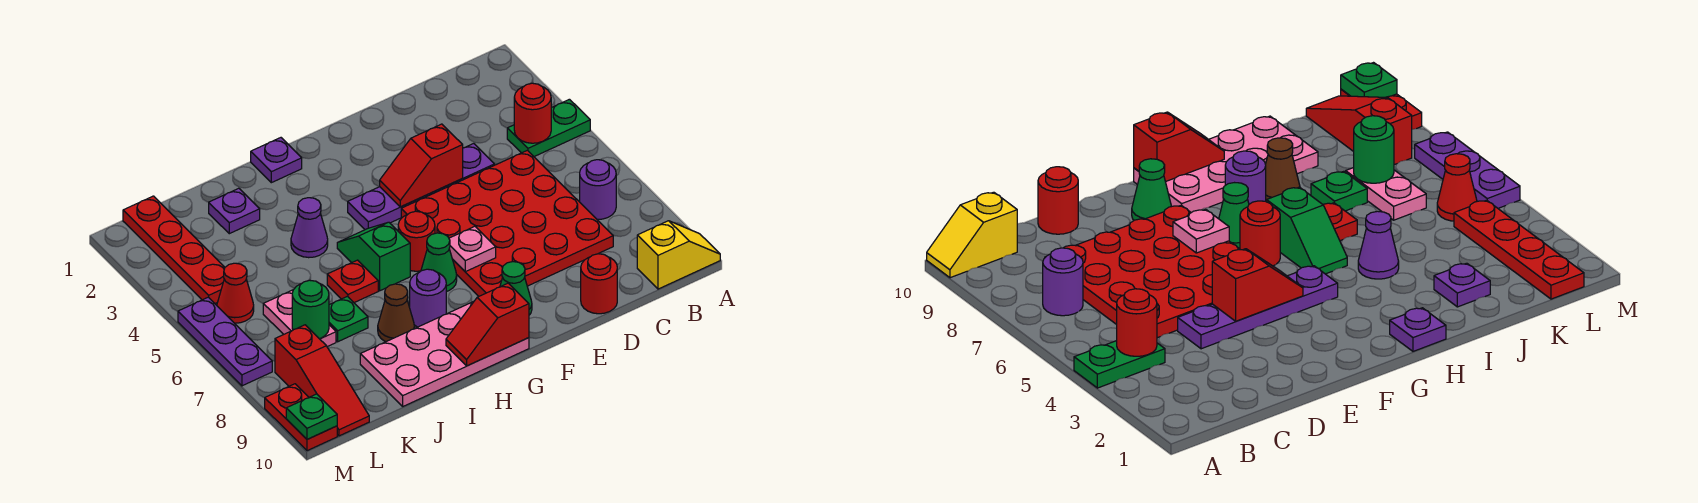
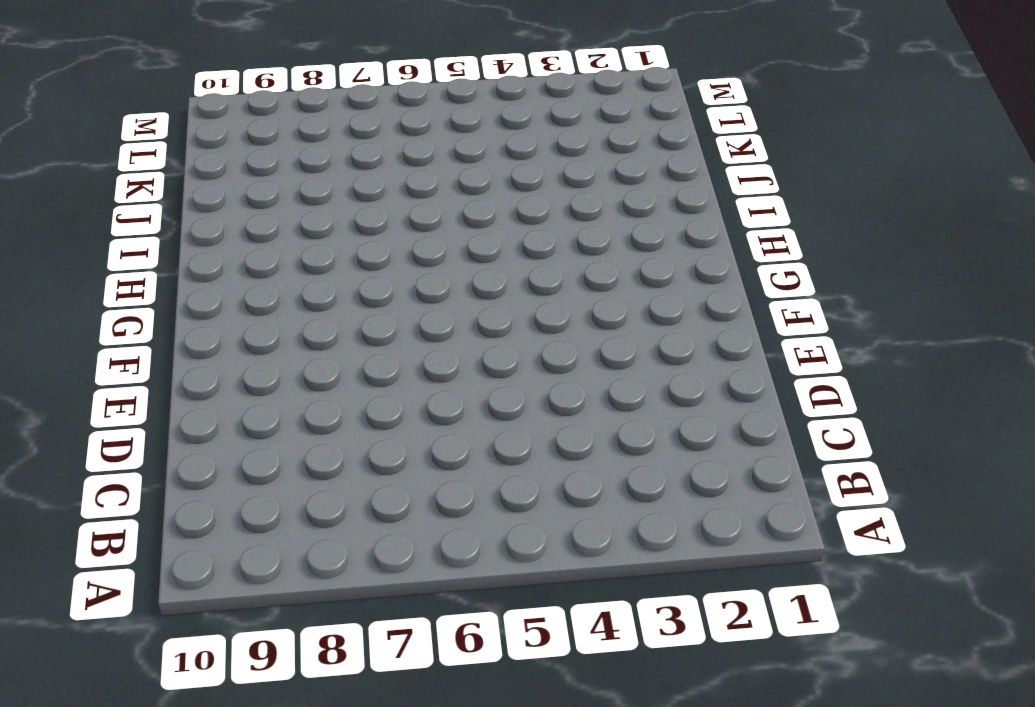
none -> green 1x2 plate [507,99,590,157]
none -> yellow 1x2 slope [637,221,720,289]
none -> purple 1x1 round brick [580,160,616,220]
none -> red 4x4 plate [401,150,613,296]

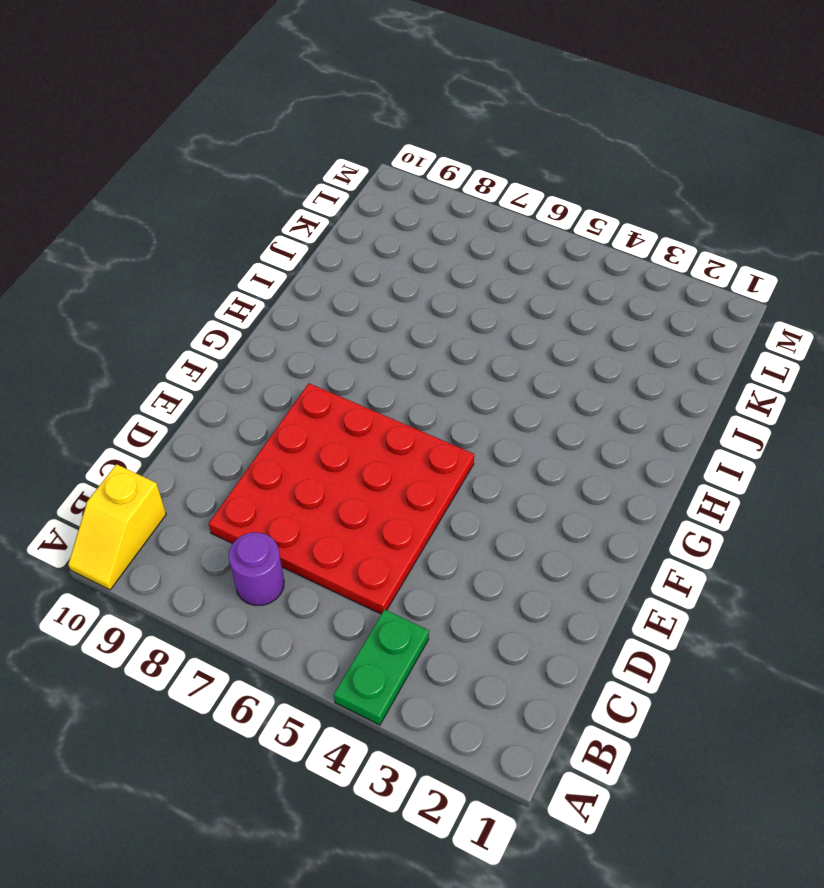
none -> purple 1x4 plate [348,144,494,230]
none -> red 1x1 round brick [581,254,617,314]
none -> green 1x1 cone [500,262,532,315]
none -> red 1x1 round brick [398,211,435,271]

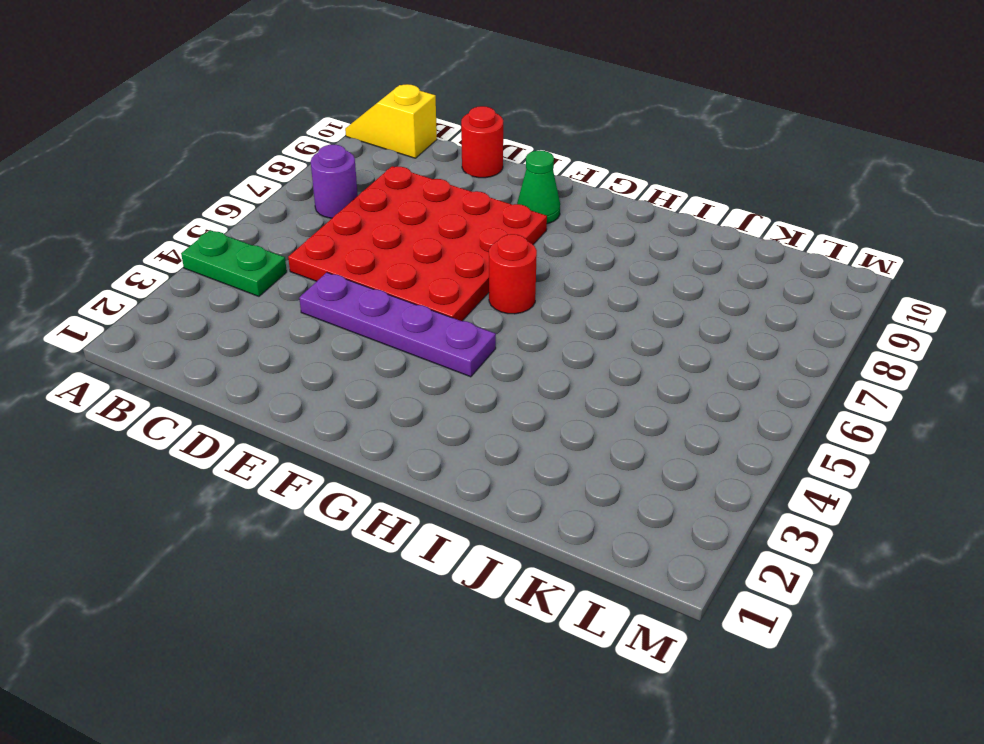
none -> green 1x1 cone [421,233,457,292]
none -> pink 2x4 plate [360,302,529,406]
none -> purple 1x1 plate [251,138,302,183]
none -> green 1x2 slope [337,222,410,291]

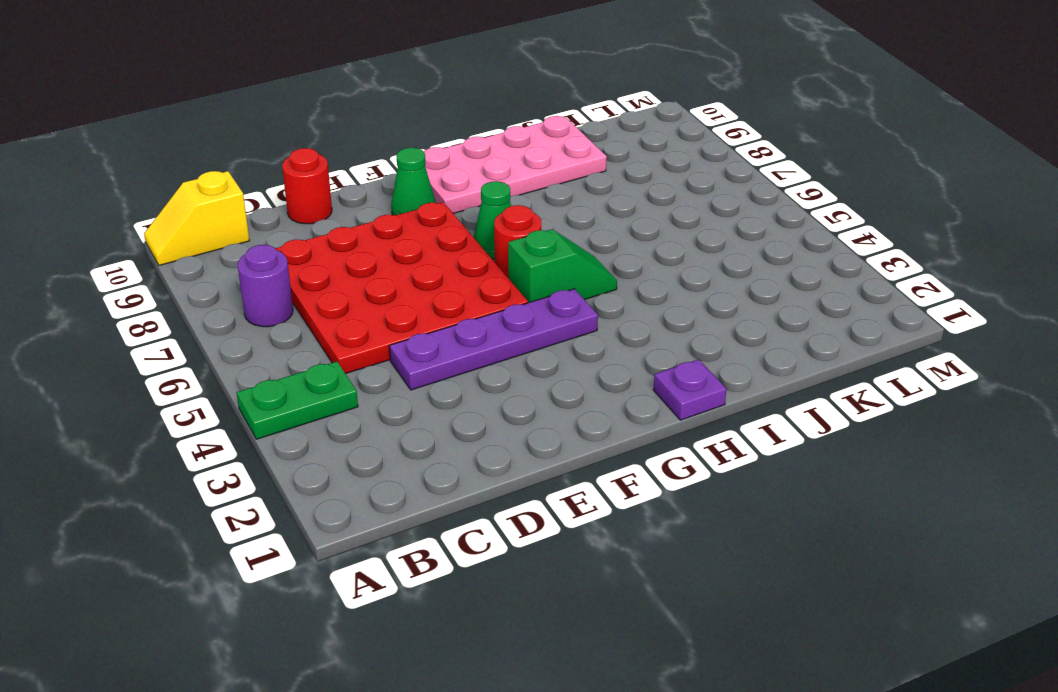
green 1x2 slope [508,229,617,303] -> green 1x2 slope turned to [337,222,410,291]
none -> purple 1x1 round brick [410,269,446,327]
none -> purple 1x1 cone [291,198,328,258]
none -> red 1x1 plate [327,260,378,303]
none -> brown 1x1 cone [378,284,415,342]

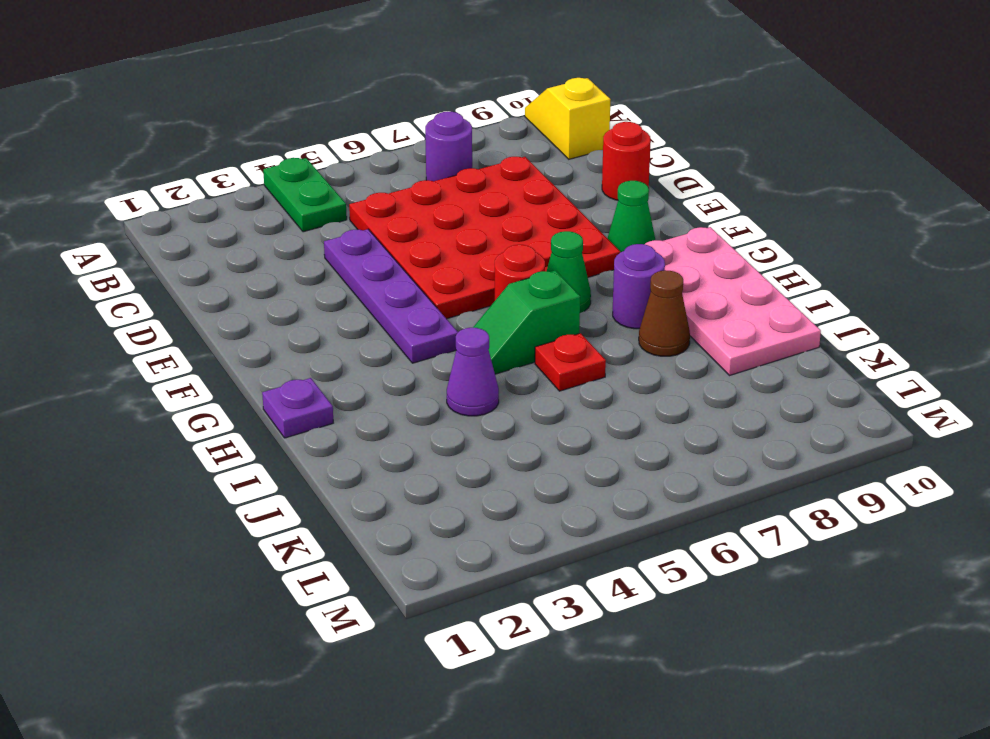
none -> purple 1x1 plate [209,188,260,234]
none -> green 1x1 plate [329,296,368,342]
none -> pink 1x2 plate [263,290,336,347]
none -> red 1x4 plate [123,196,225,303]

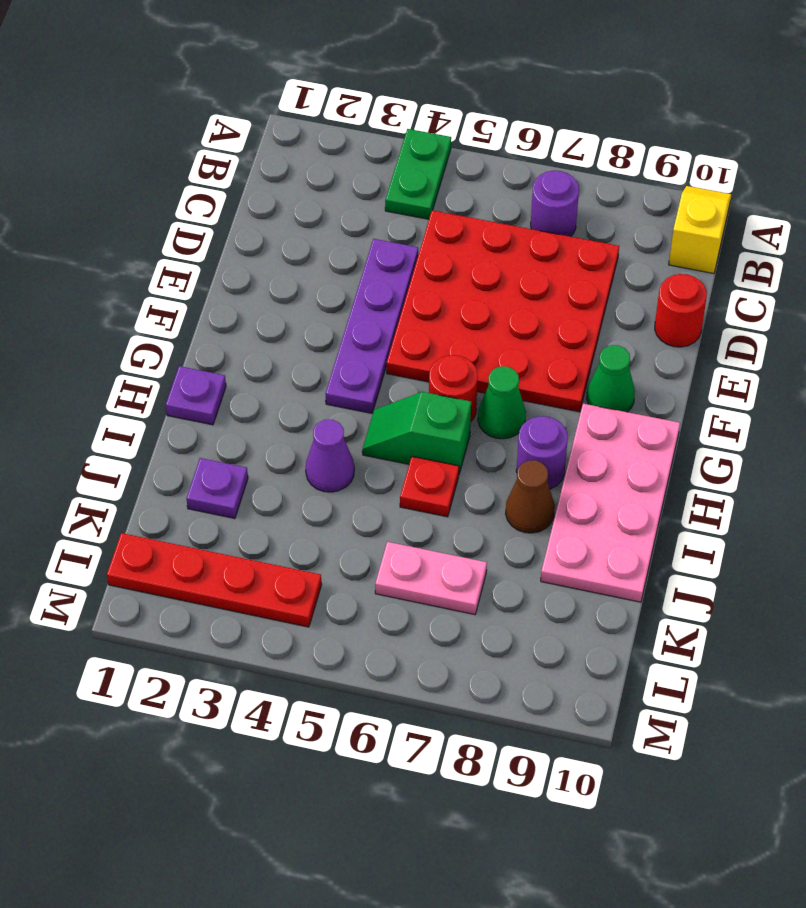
none -> green 1x1 plate [329,296,368,342]
none -> red 1x1 cone [217,263,254,323]
none -> red 1x3 slope [275,325,369,436]
none -> purple 1x3 plate [178,297,272,386]

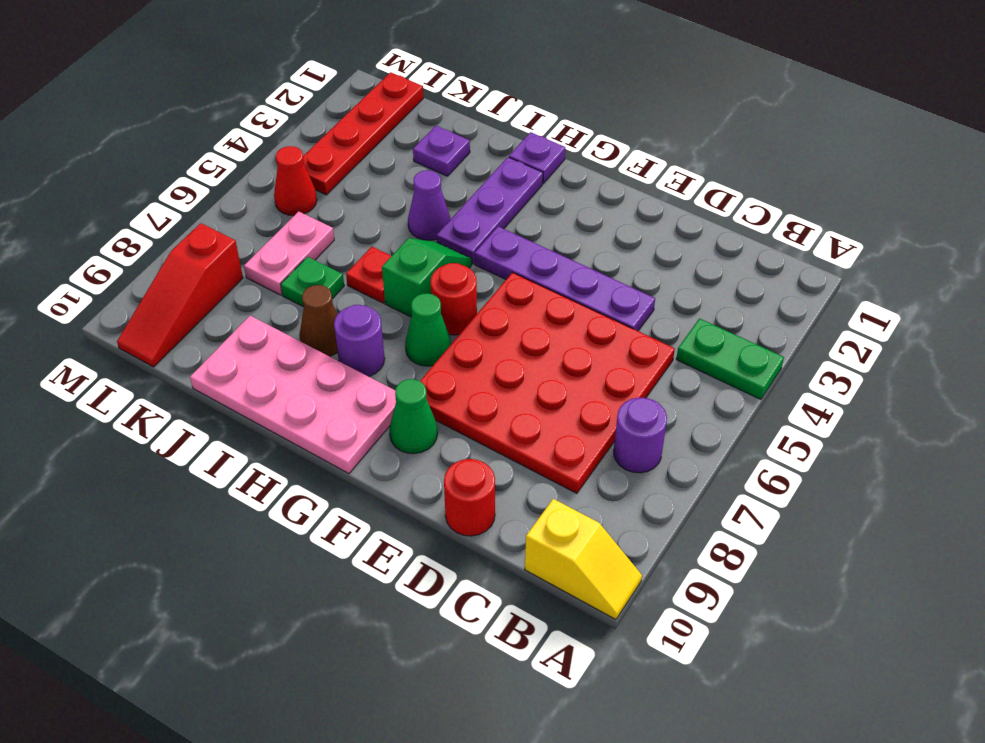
purple 1x3 plate [436,157,543,264] -> purple 1x3 plate moved to [178,297,272,386]
none -> red 1x2 plate [265,384,337,451]
none -> red 1x1 round brick [514,83,551,143]
none -> red 1x2 slope [380,124,463,207]
none -> pink 1x1 plate [449,226,496,272]

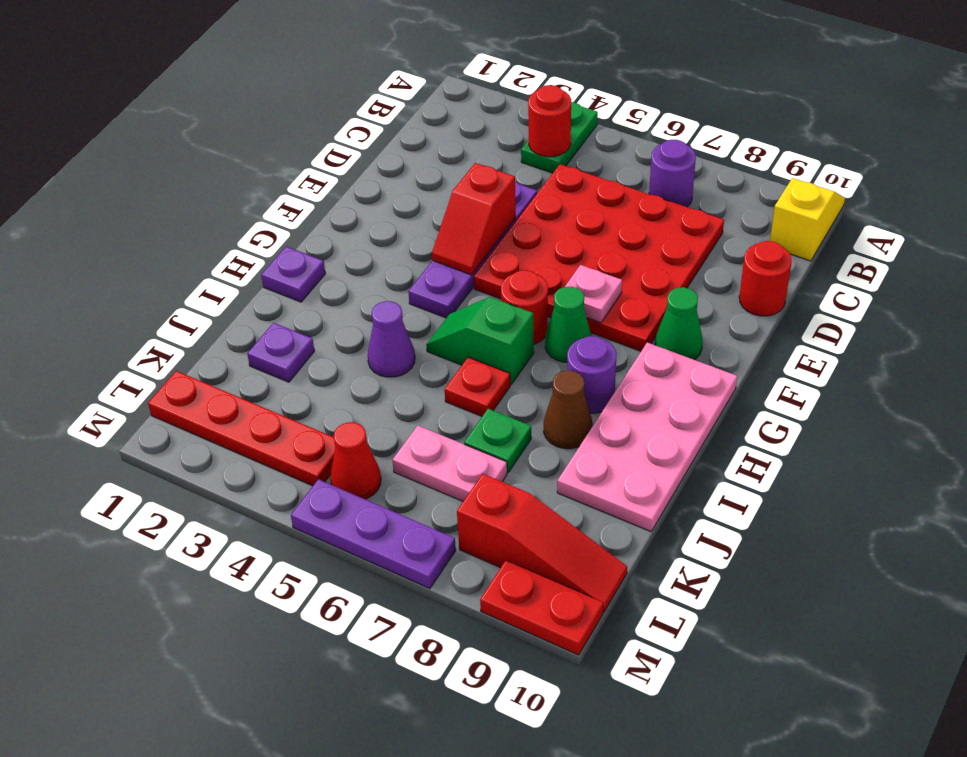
none -> red 1x2 slope [446,283,529,366]
none -> green 1x1 round brick [292,280,329,339]
none -> green 1x1 plate [286,394,337,439]

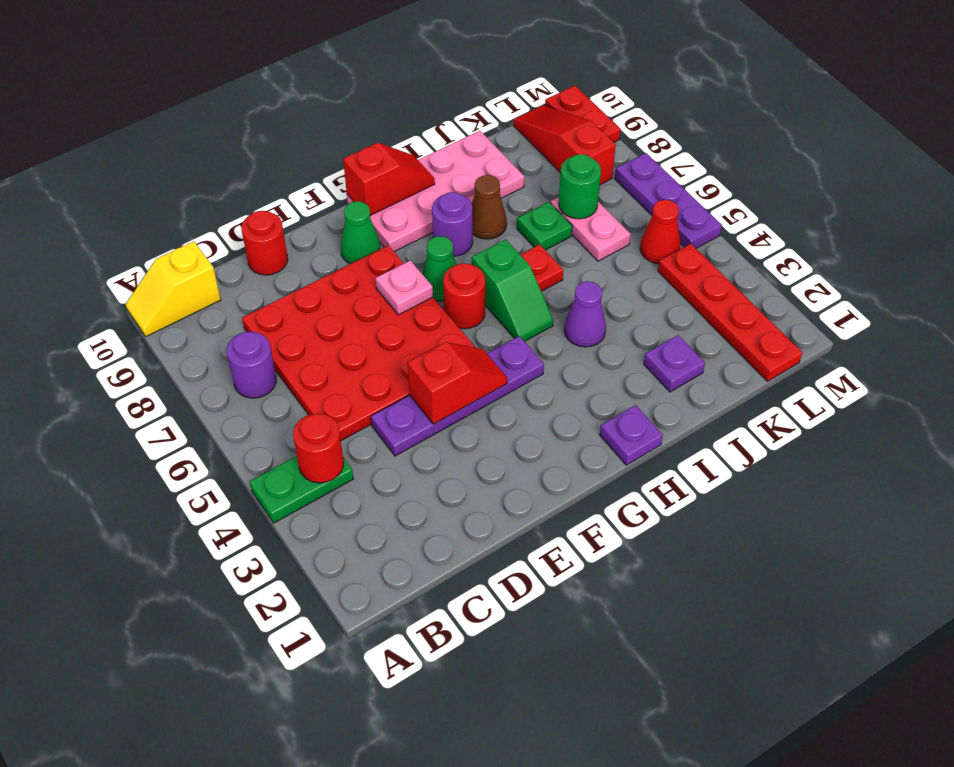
none -> green 1x1 plate [286,394,337,439]

